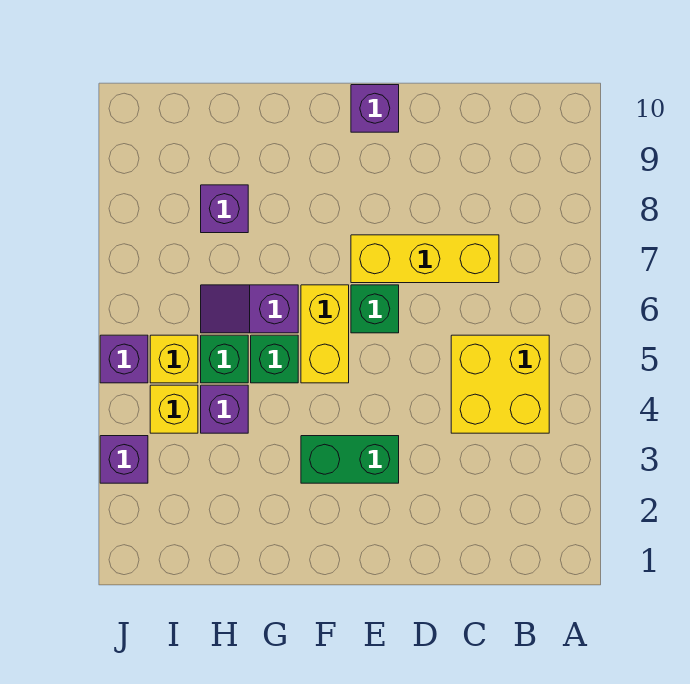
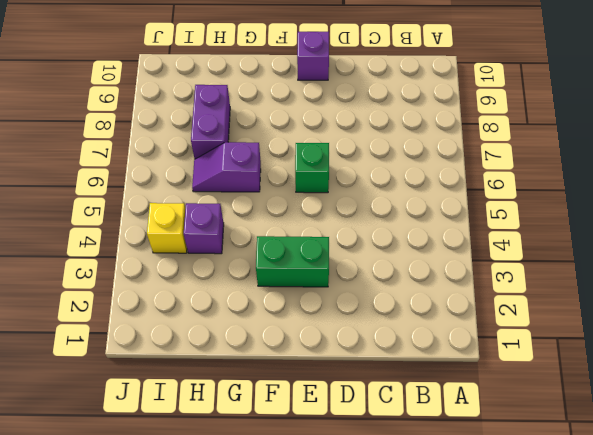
purple 1x2 brick [191,85,230,159] -> purple 1x1 brick [201,185,248,233]
none -> yellow 2x2 brick [451,335,549,433]
none -> yellow 1x3 brick [351,235,499,283]
none -> yellow 1x2 brick [301,285,349,383]

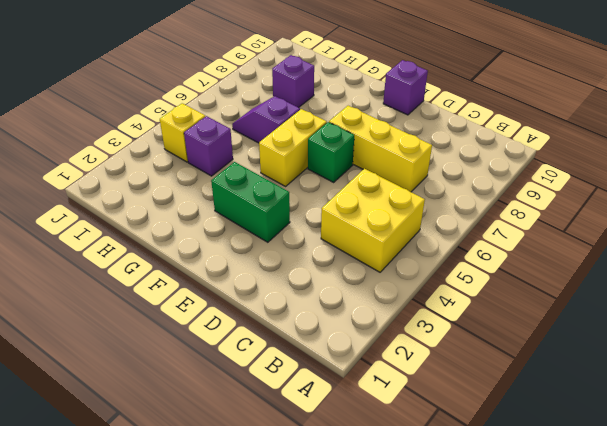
none -> green 1x1 brick [251,335,298,383]
none -> green 1x1 brick [201,335,248,383]
none -> yellow 1x1 brick [150,335,198,383]

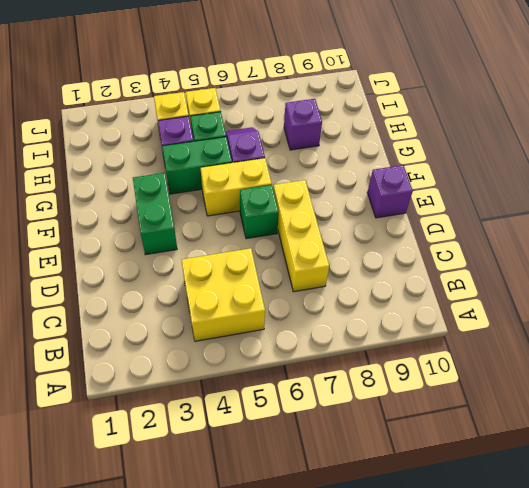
green 1x2 brick [162,137,232,194] -> green 1x1 brick [251,335,298,383]
none -> purple 1x1 brick [100,436,148,483]
none -> purple 1x1 brick [100,335,148,383]

